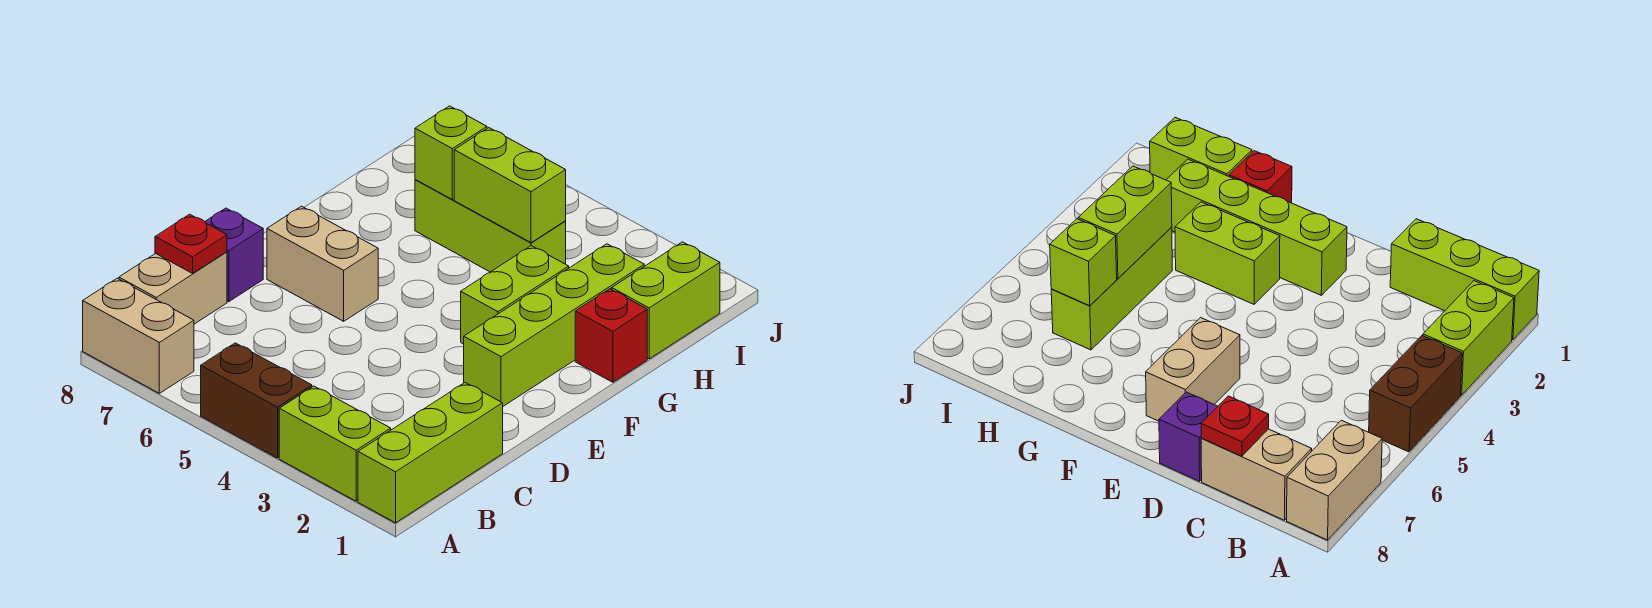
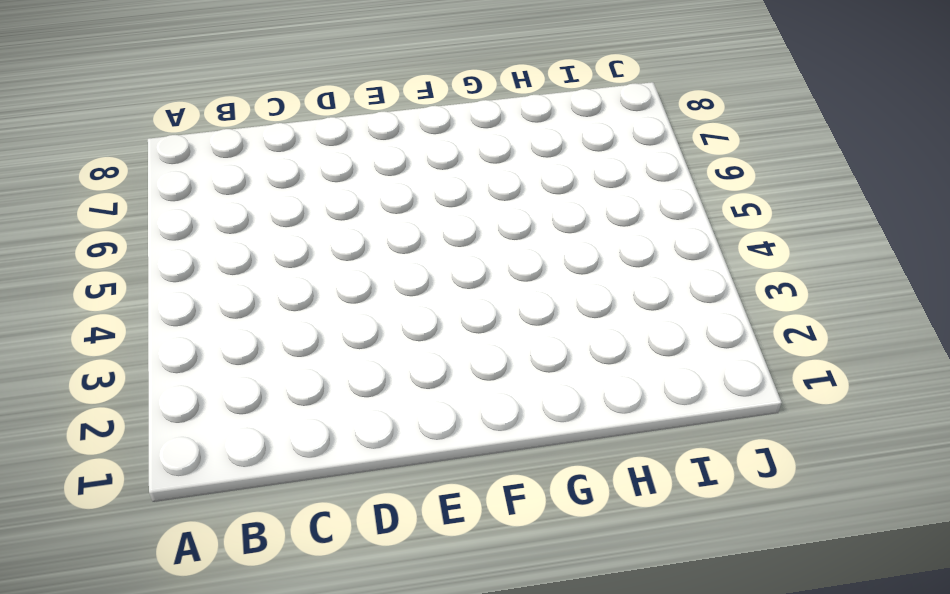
none -> lime 1x3 brick [358,383,503,523]
none -> lime 1x2 brick [279,386,391,501]
none -> brown 1x2 brick [201,343,312,458]

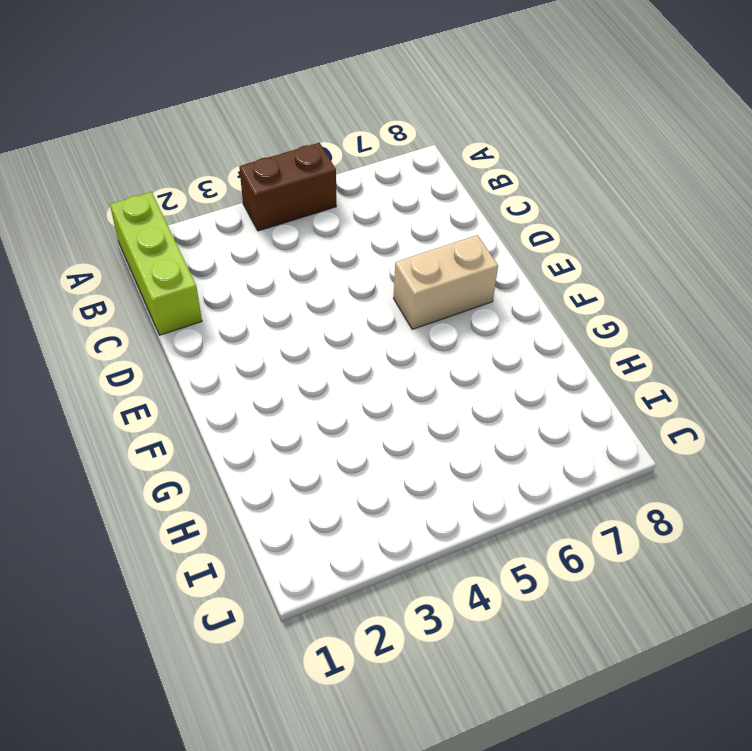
none -> lime 1x2 brick [279,386,391,501]
none -> tan 1x2 brick [83,278,194,393]
none -> tan 1x2 brick [119,252,227,324]

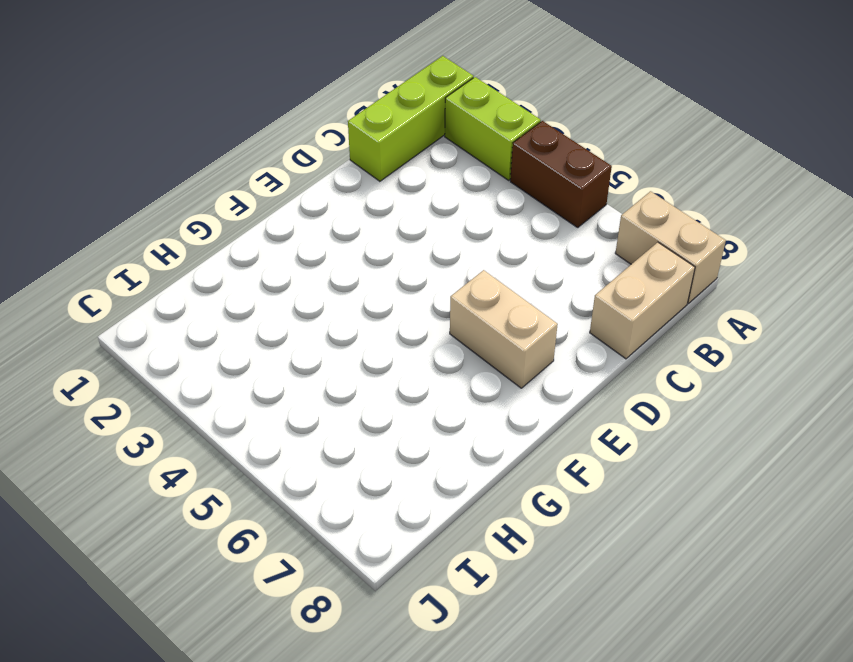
none -> purple 1x1 brick [205,208,263,302]
none -> lime 1x4 brick [464,244,644,406]
none -> lime 1x2 brick [461,246,569,344]

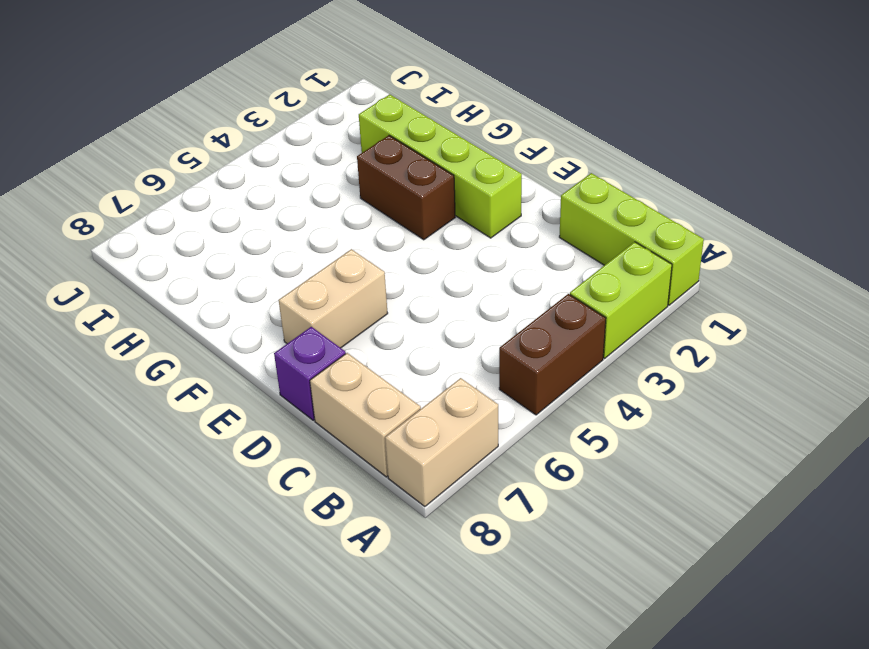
brown 1x2 brick [357,135,455,240] -> lime 1x2 brick [461,246,569,344]
none -> red 1x1 brick [575,289,647,382]
none -> lime 1x2 brick [612,242,720,359]
none -> lime 1x3 brick [415,180,566,272]

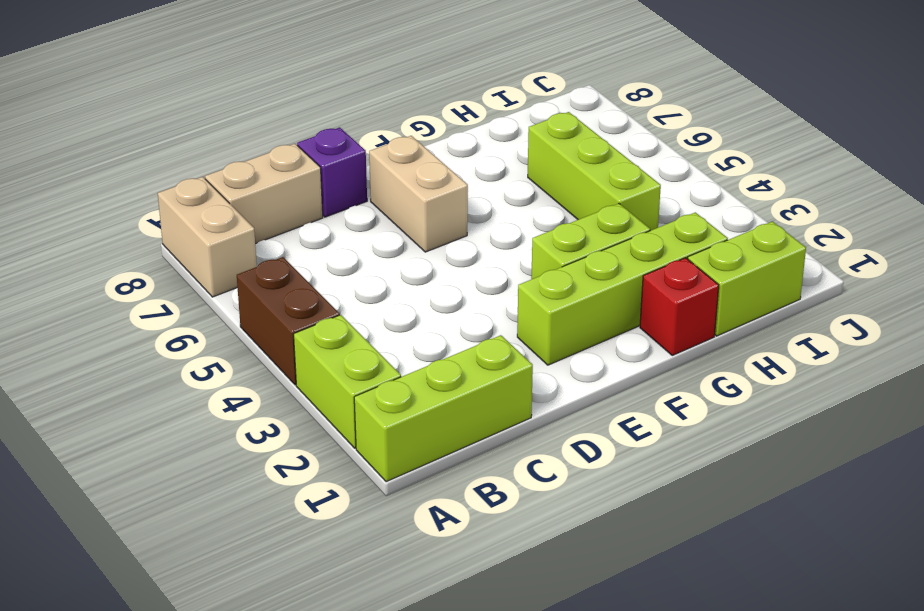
none -> red 1x1 plate [155,214,227,273]
none -> lime 1x2 brick [454,128,566,243]
none -> lime 1x1 brick [415,106,487,200]

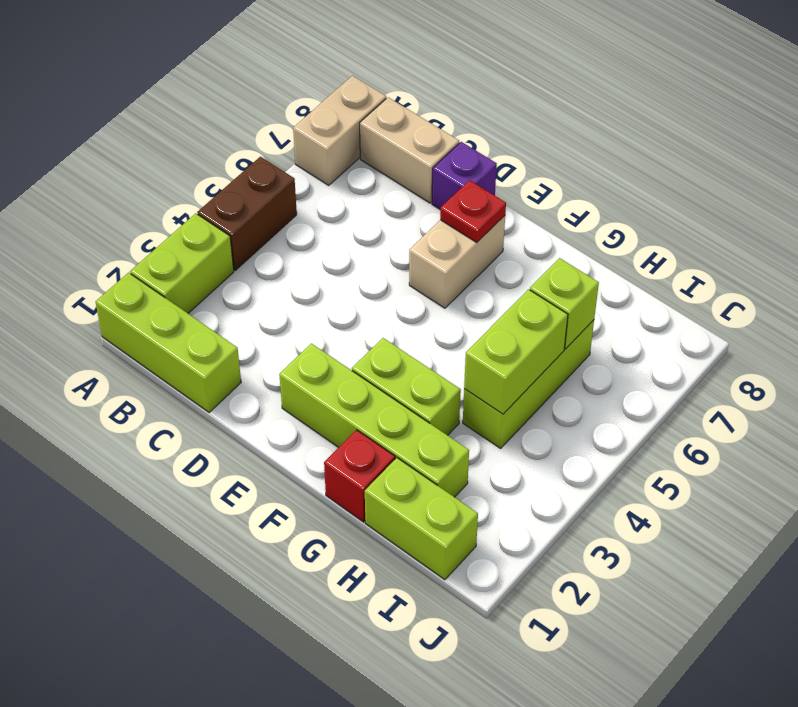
red 1x1 plate [440,180,506,242] -> red 1x1 plate moved to [155,214,227,273]

